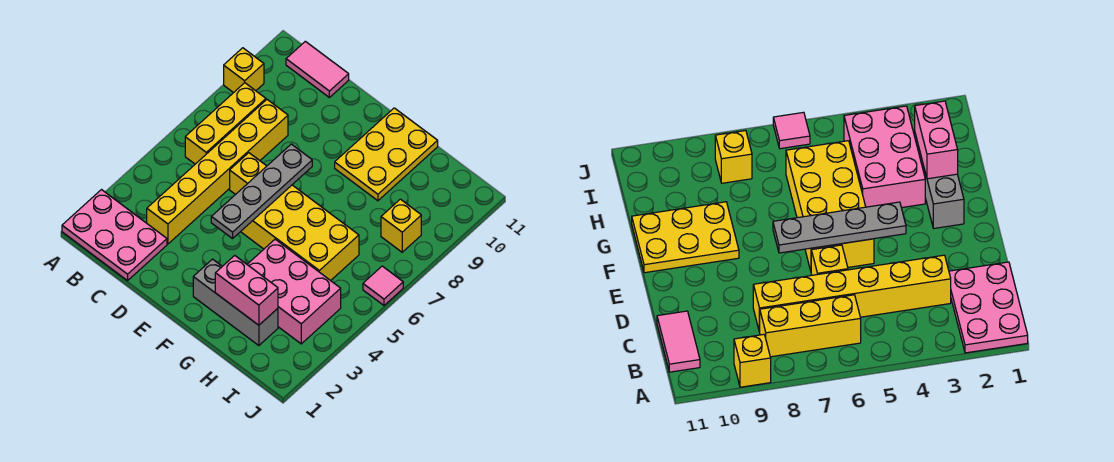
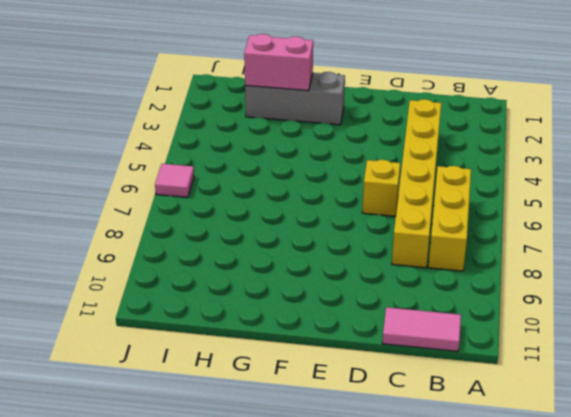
none -> pink 2x3 plate [62,190,167,281]
none -> yellow 1x1 brick [224,48,264,93]
none -> yellow 2x4 brick [241,185,359,281]

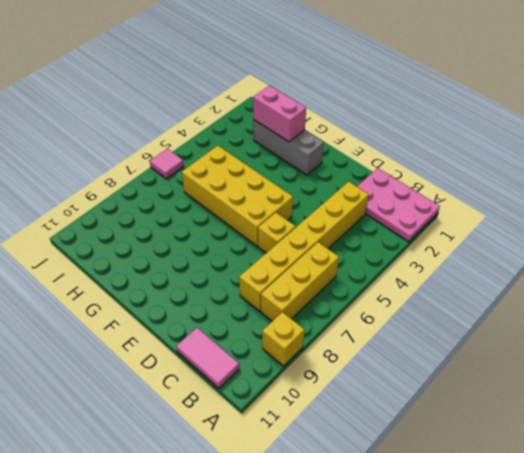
none -> yellow 2x3 plate [335,108,438,201]
none -> pink 2x3 brick [247,239,341,344]
none -> yellow 1x1 brick [381,199,421,252]

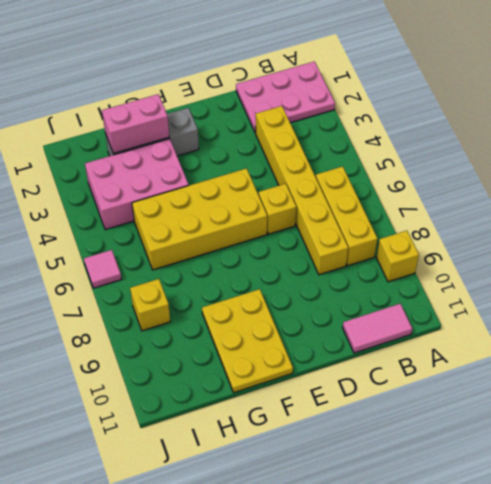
none -> grey 1x4 plate [211,144,312,239]

